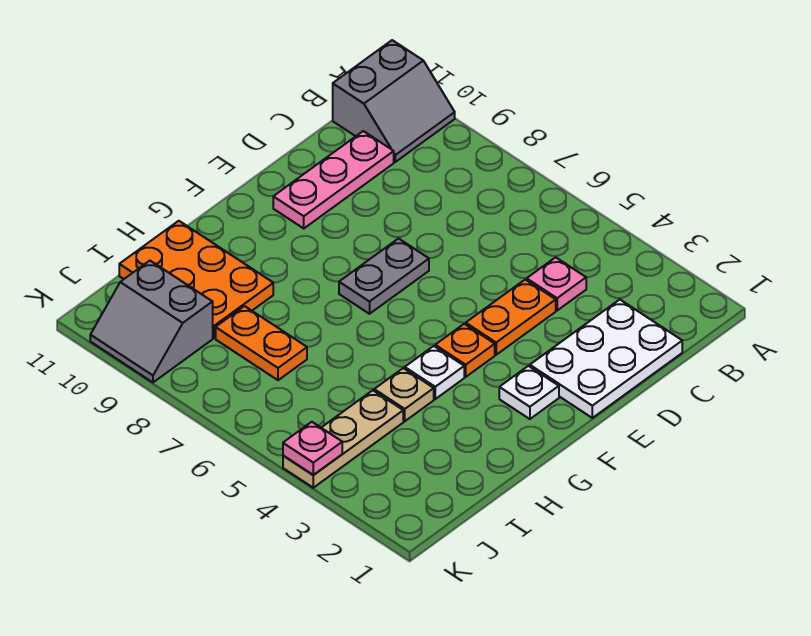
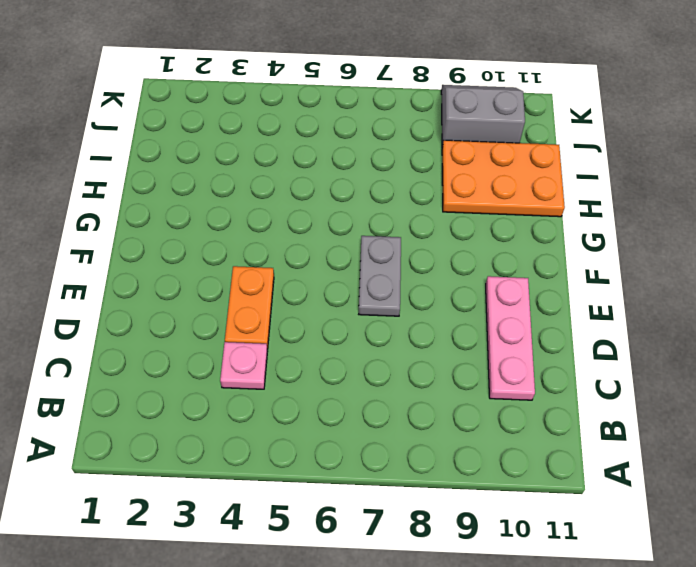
none -> grey 2x2 slope [333,40,455,162]
none -> white 2x3 plate [530,300,682,418]
none -> white 1x1 plate [499,366,559,419]

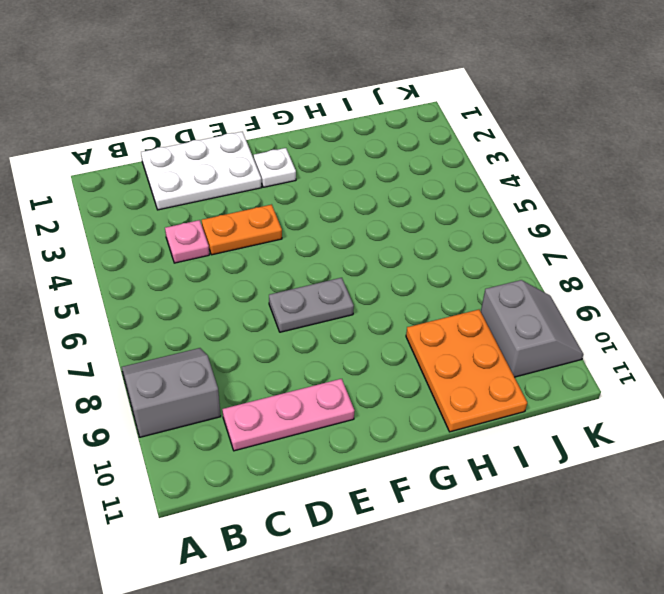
grey 2x2 slope [122,348,221,437] -> grey 2x2 slope moved to [333,40,455,162]
none -> orange 1x1 plate [435,324,495,377]
none -> white 1x1 plate [405,346,464,399]
none -> tan 1x1 plate [374,368,434,421]

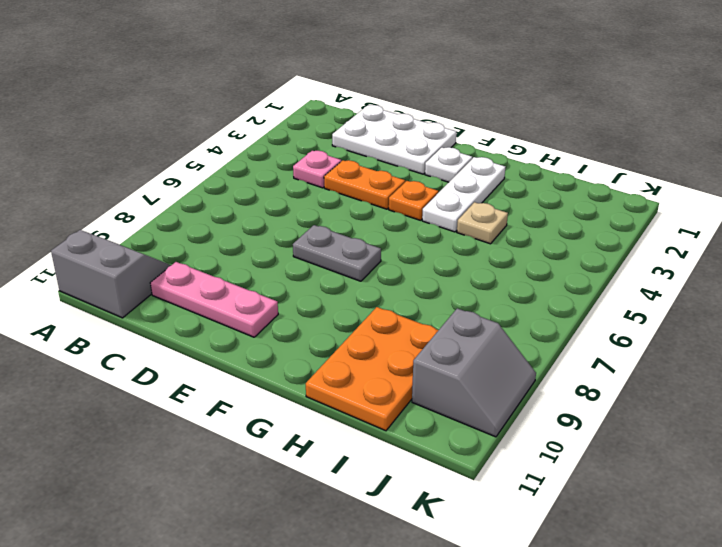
white 1x3 plate [422,157,505,232] -> white 1x1 plate [405,346,464,399]
none -> tan 1x3 plate [283,390,403,488]
none -> orange 1x2 plate [216,306,307,380]
none -> pink 1x1 plate [283,422,342,475]

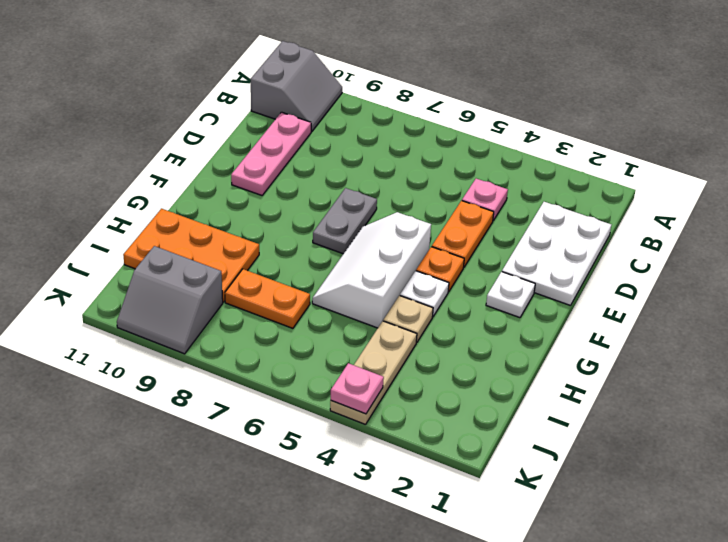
white 2x3 slope [312,212,431,328] -> none

